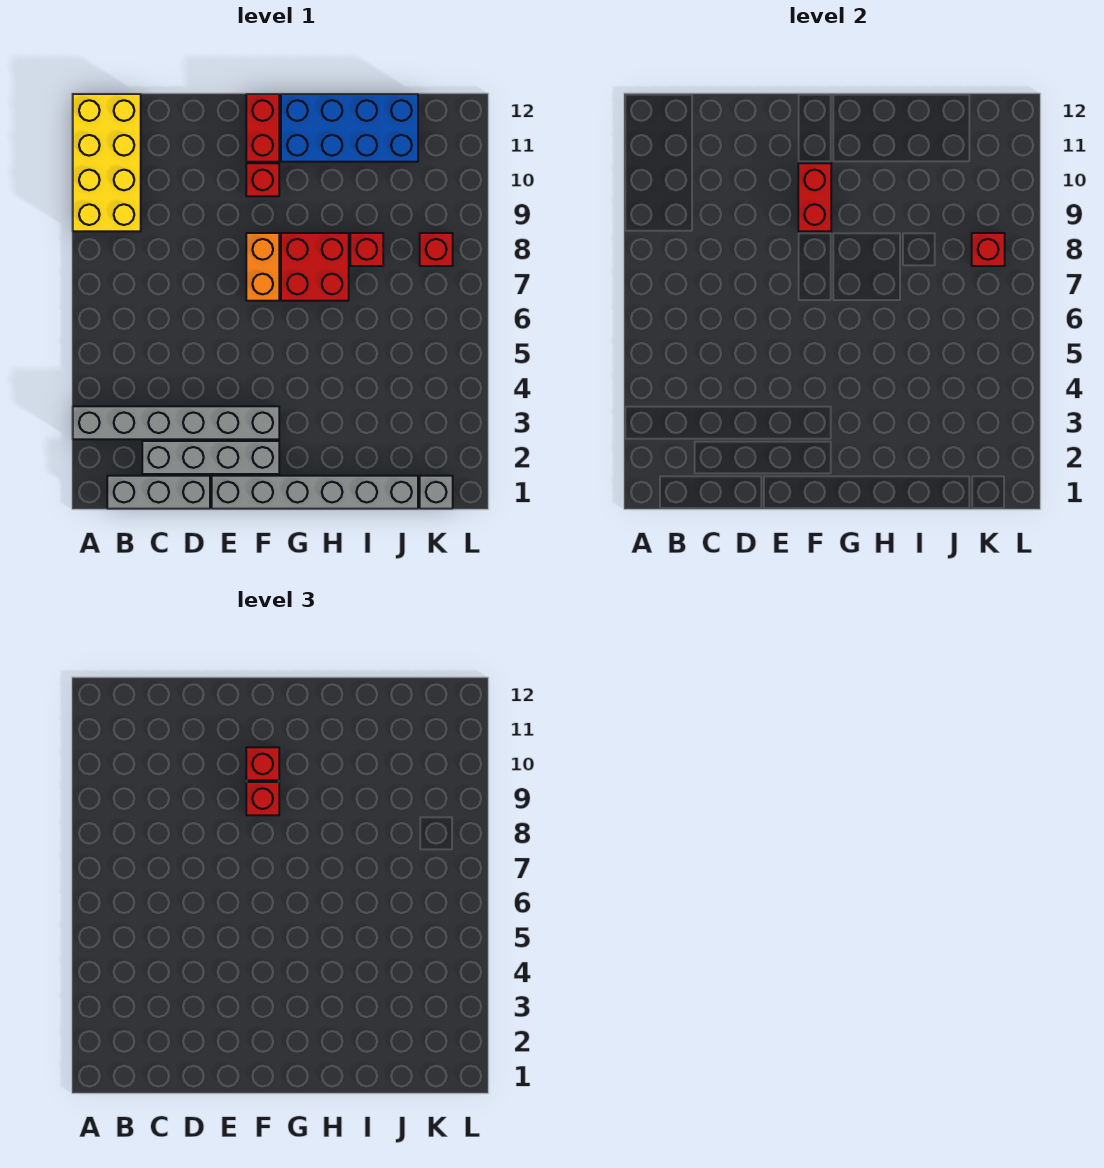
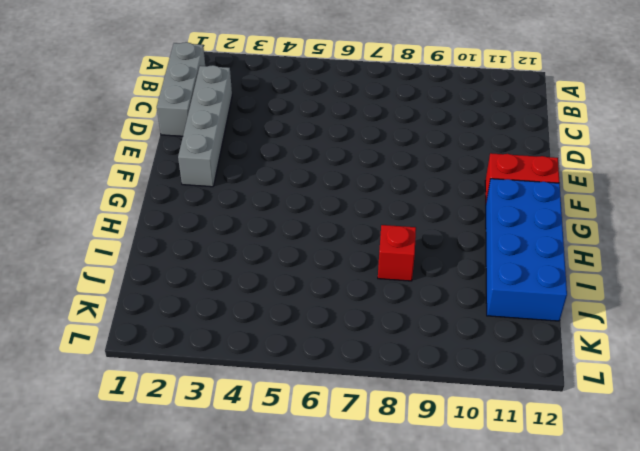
none -> grey 1x6 brick [73,406,279,439]
none -> yellow 2x4 brick [73,94,141,231]
none -> grey 1x6 brick [212,476,418,509]

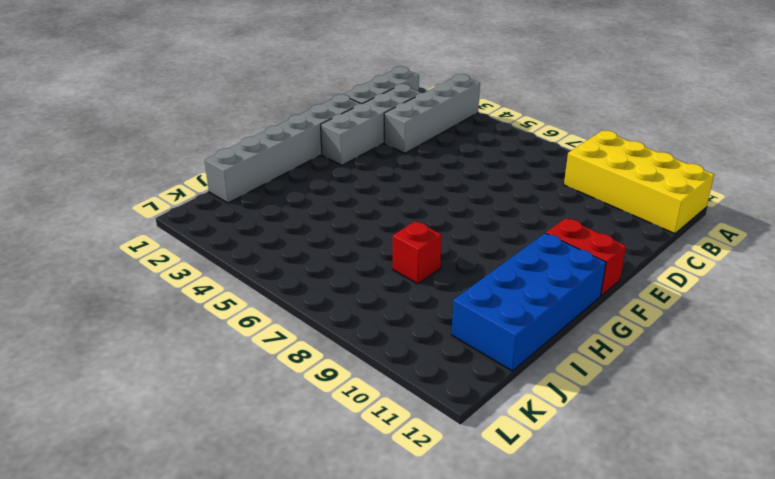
grey 1x4 brick [384,74,480,153] -> grey 1x6 brick [73,406,279,439]
none -> orange 1x2 brick [246,233,279,301]
none -> red 1x1 brick [246,163,279,196]
none -> red 2x2 brick [281,233,349,301]

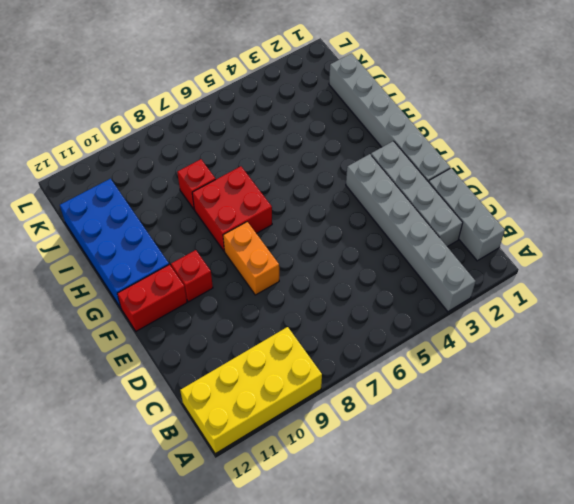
orange 1x2 brick [223,222,279,295] -> orange 1x2 brick turned to [246,233,279,301]
none -> grey 1x1 brick [420,476,453,509]
none -> red 1x1 brick [420,233,453,266]
none -> red 1x2 brick [798,163,831,231]

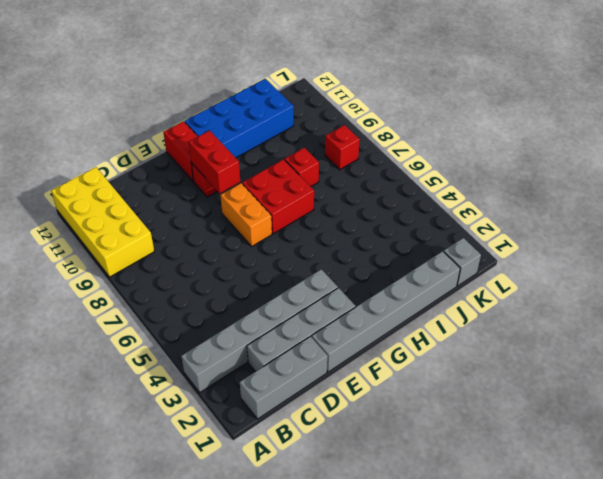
none -> red 1x1 brick [972,233,1005,266]
none -> red 1x1 brick [246,782,279,815]
none -> red 1x1 brick [246,747,279,780]

